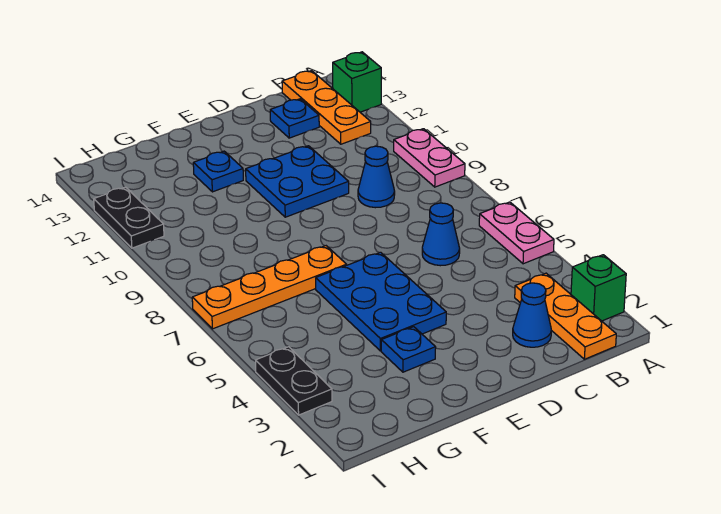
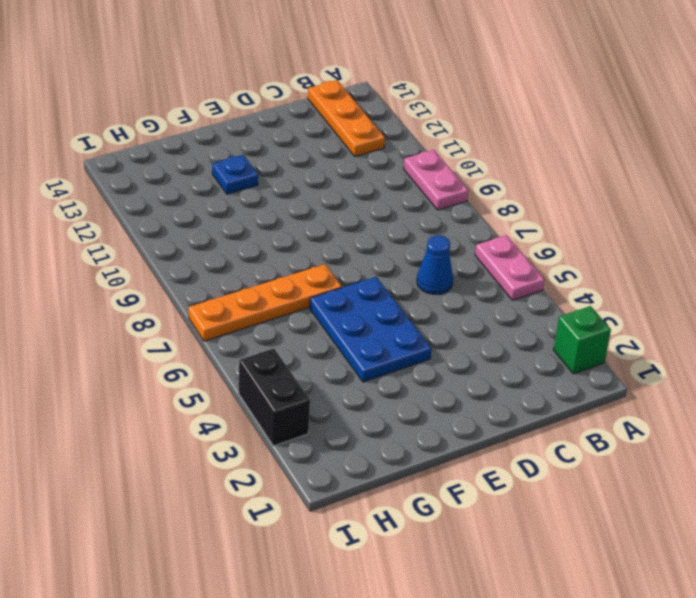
black 1x2 brick [239,349,310,446] -> black 1x2 plate [256,347,332,415]
none -> green 1x1 brick [333,52,381,112]
none -> orange 1x3 plate [515,273,616,359]
none -> blue 1x1 cone [513,283,551,347]

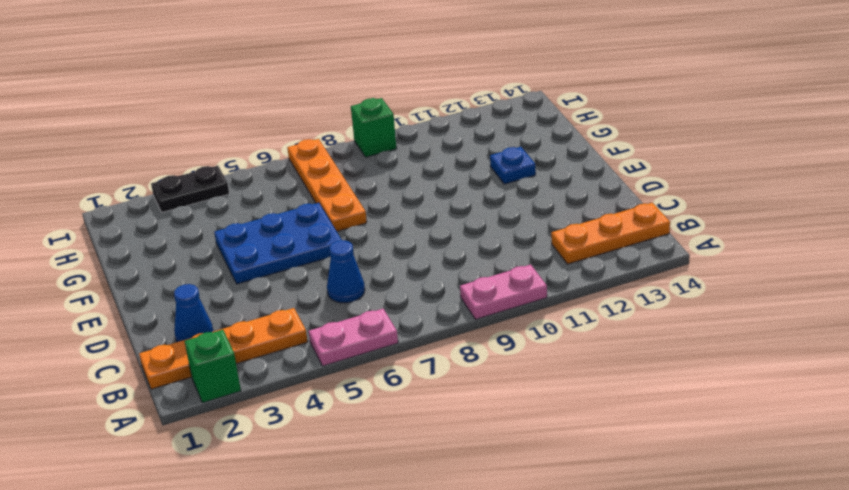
orange 1x4 plate [139,308,308,389] -> orange 1x3 plate [515,273,616,359]
green 1x1 brick [351,98,397,157] -> green 1x1 brick moved to [333,52,381,112]
none -> blue 1x1 cone [358,146,395,208]
none -> blue 1x1 plate [270,99,319,138]
none -> blue 2x2 plate [246,146,349,217]

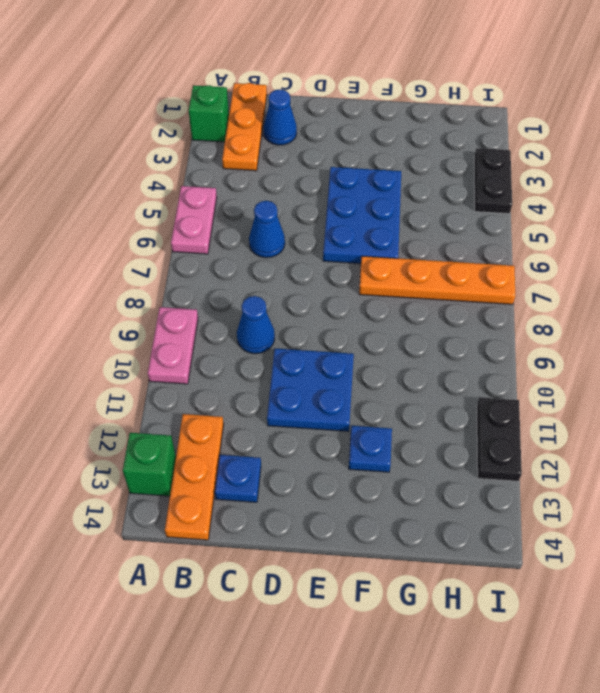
none -> blue 1x1 plate [381,327,436,372]

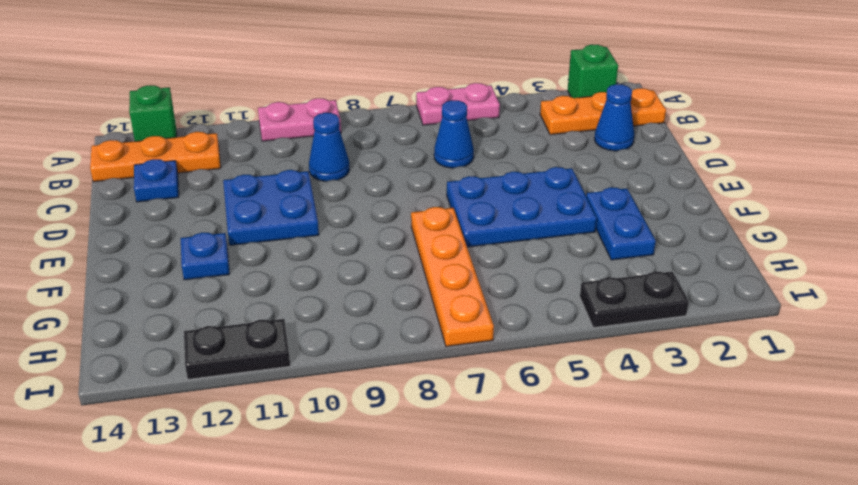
blue 1x2 plate [586,187,656,260] -> blue 1x1 plate [381,327,436,372]

